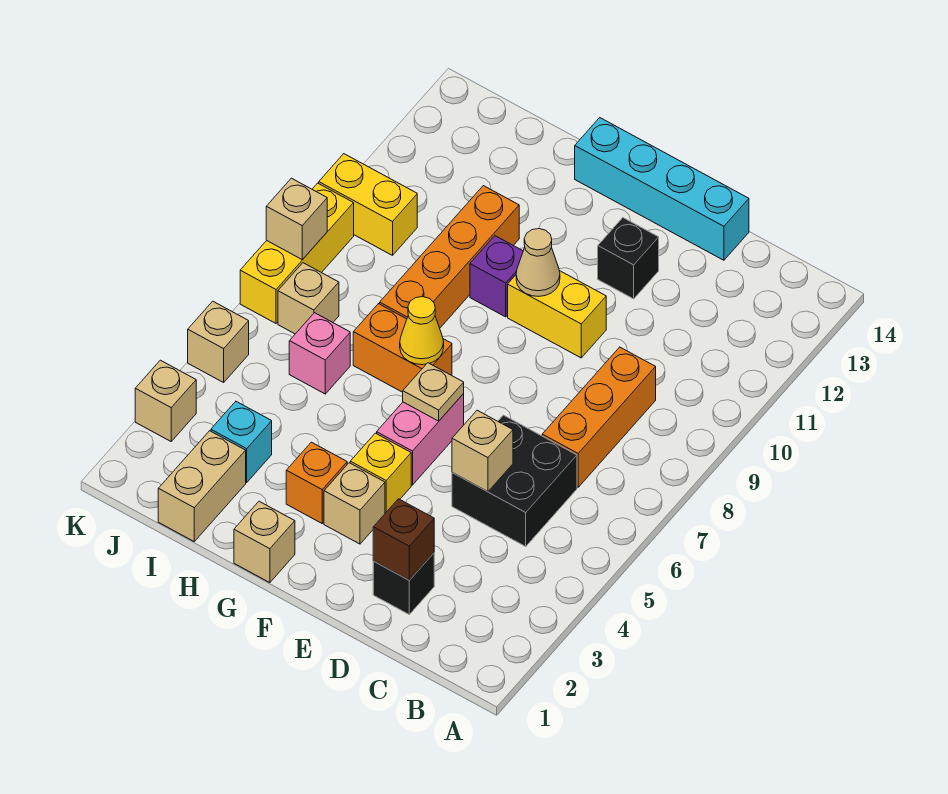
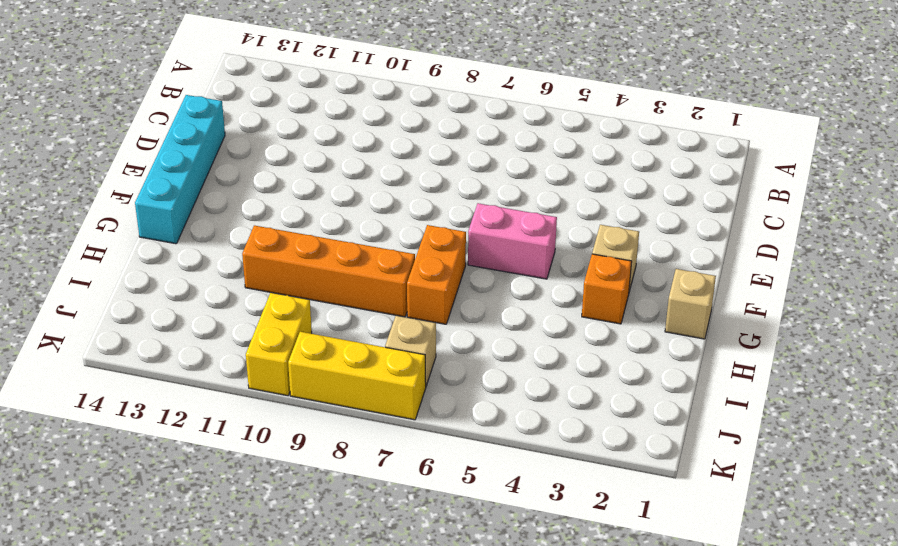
none -> black 2x2 brick [452,415,577,546]
none -> orange 1x3 brick [542,347,656,487]
none -> black 1x1 brick [373,553,434,614]

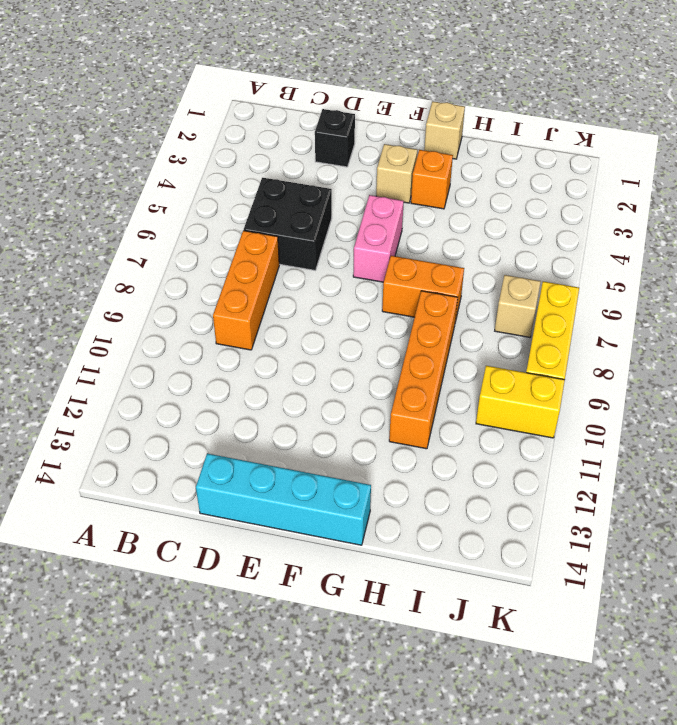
none -> yellow 1x2 brick [508,271,606,358]
none -> black 1x1 brick [598,218,659,299]
none -> yellow 1x1 brick [350,433,411,513]

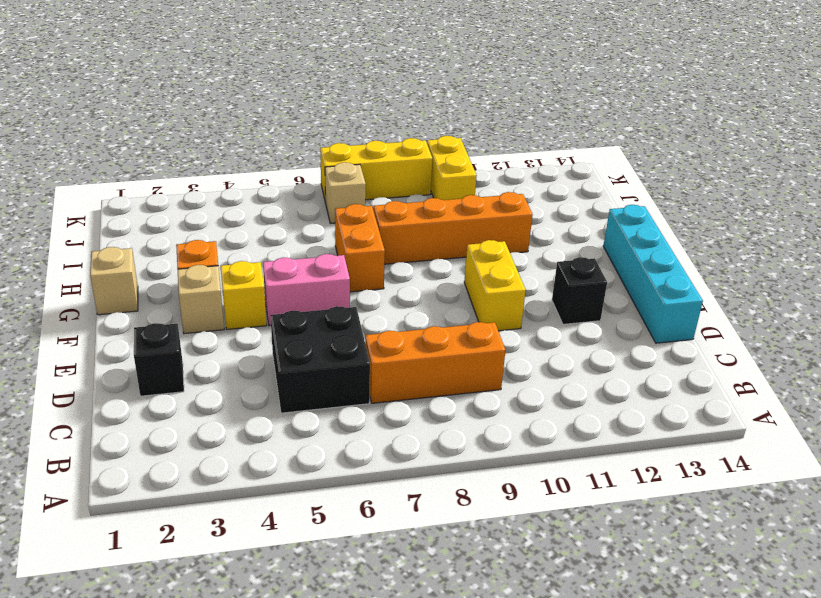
none -> purple 1x1 brick [470,236,523,317]
none -> tan 1x2 brick [158,431,246,541]
none -> cyan 1x1 brick [211,401,272,482]

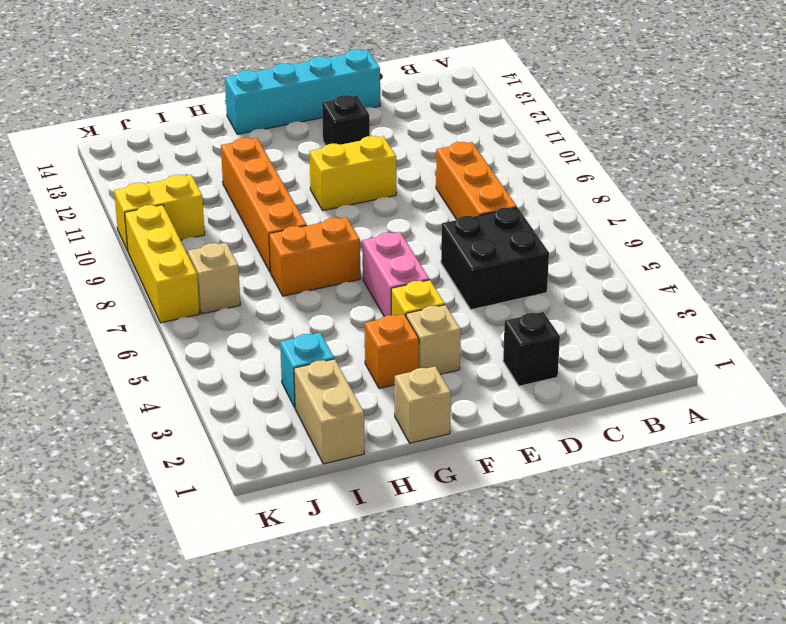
none -> purple 1x1 brick [470,236,523,317]
none -> pink 1x1 brick [289,313,350,394]
none -> tan 1x1 brick [135,360,196,441]

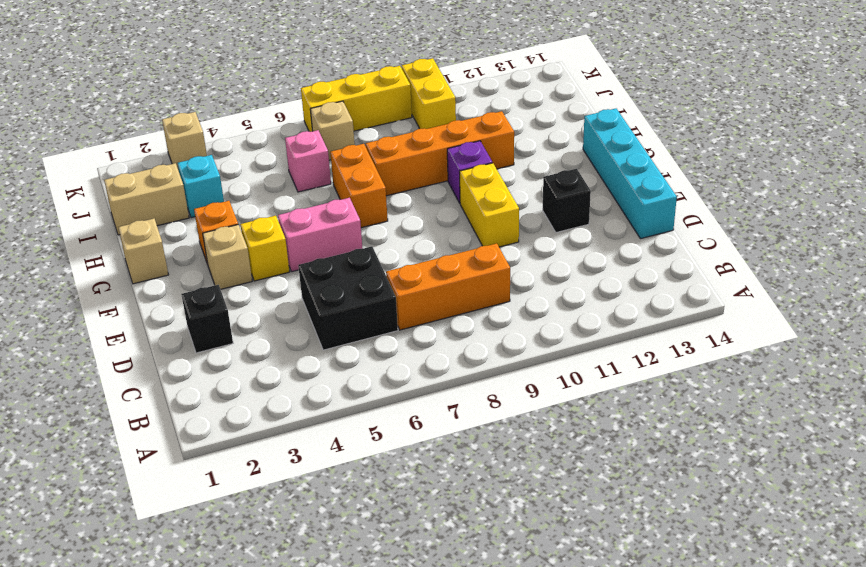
none -> tan 1x1 brick [188,301,249,382]
none -> brown 1x1 brick [373,499,434,580]
none -> tan 1x1 brick [452,410,513,492]

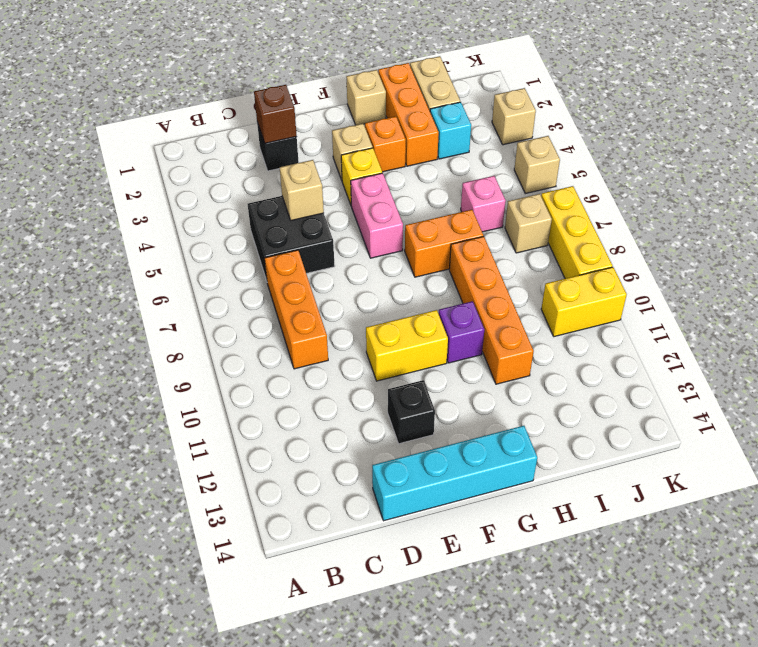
orange 1x3 brick [378,63,439,166] -> none
none -> tan 1x1 plate [403,363,464,421]
none -> tan 1x1 cone [516,229,560,296]
none -> yellow 1x1 cone [400,297,444,365]

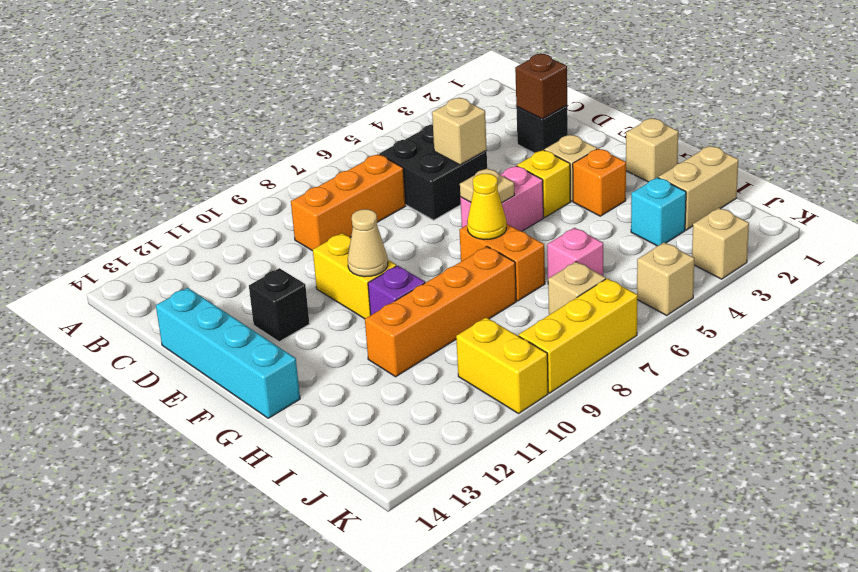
none -> tan 1x1 brick [266,178,327,260]

